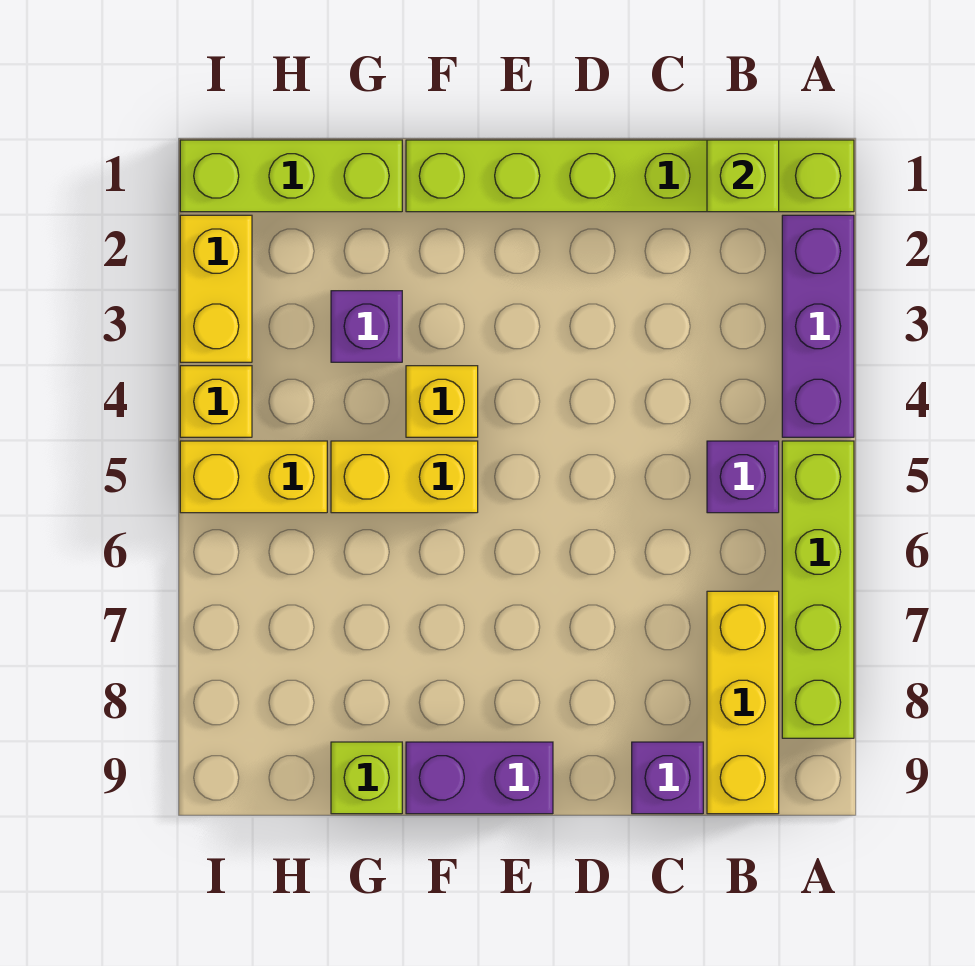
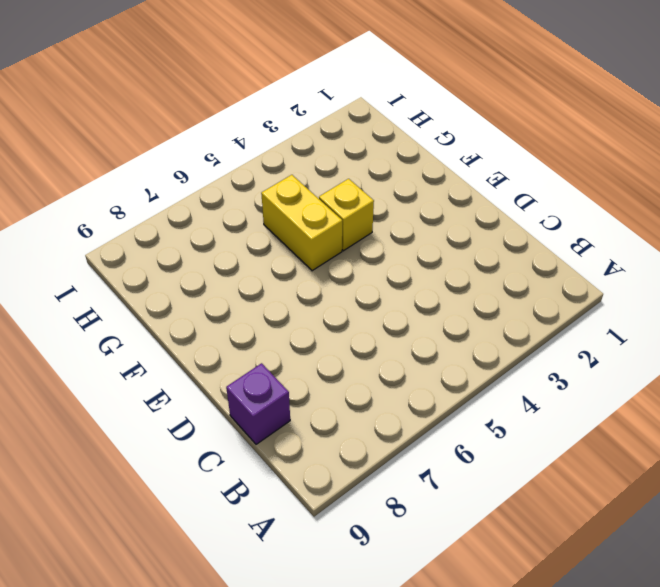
none -> lime 1x6 brick [406,140,854,212]
none -> purple 1x3 brick [782,215,854,437]
none -> lime 1x4 brick [782,441,854,738]

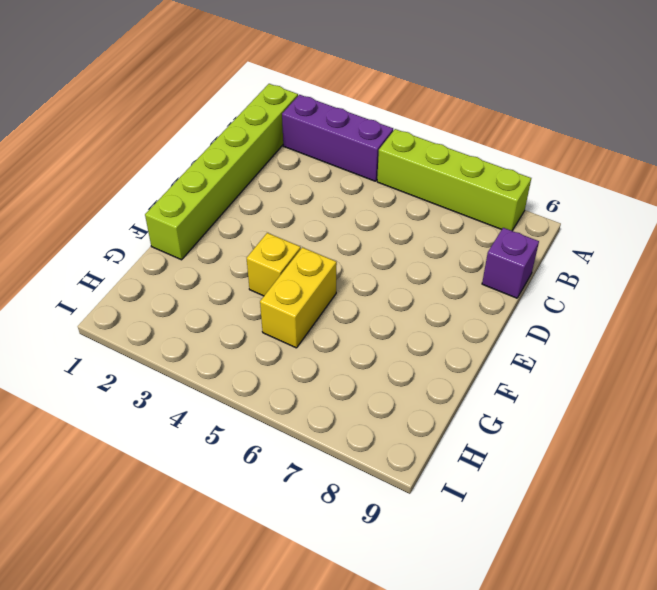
none -> purple 1x1 brick [707,441,779,513]
none -> yellow 1x3 brick [707,591,779,814]
none -> purple 1x2 brick [406,742,553,814]

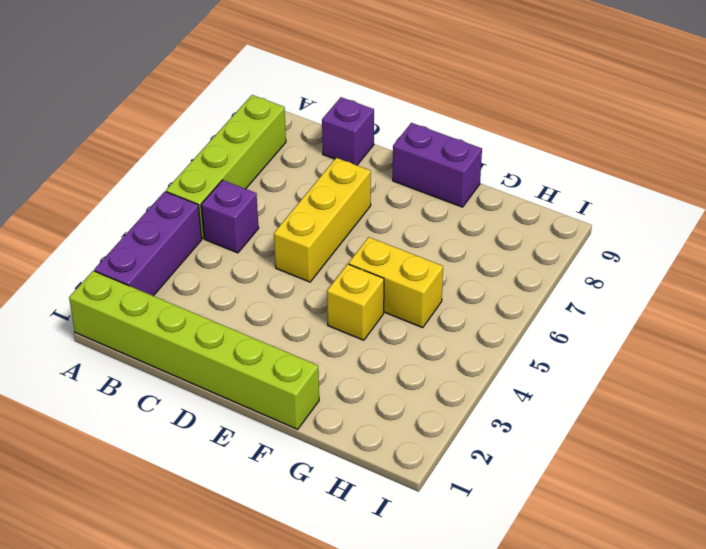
yellow 1x3 brick [274,158,371,282] -> yellow 1x3 brick moved to [707,591,779,814]
none -> lime 1x3 brick [180,140,402,212]
none -> purple 1x1 brick [331,291,402,362]
none -> lime 1x1 brick [331,742,402,814]

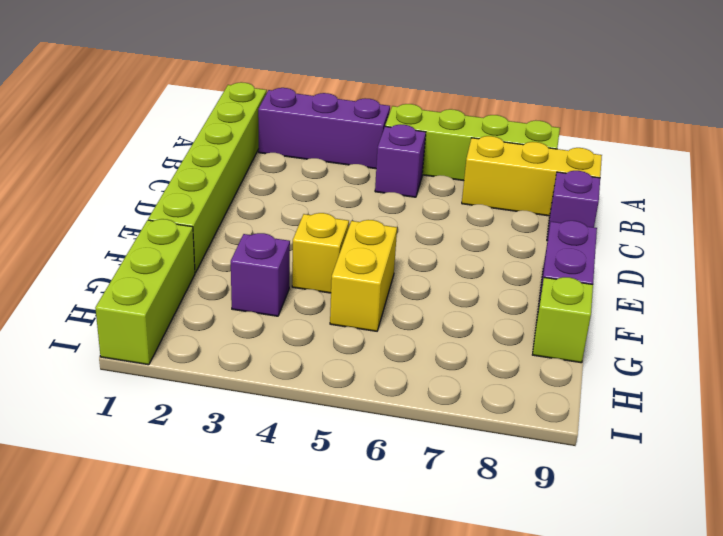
none -> yellow 1x2 brick [180,441,327,513]
none -> yellow 1x2 brick [180,215,252,362]
none -> yellow 1x1 brick [180,366,252,437]

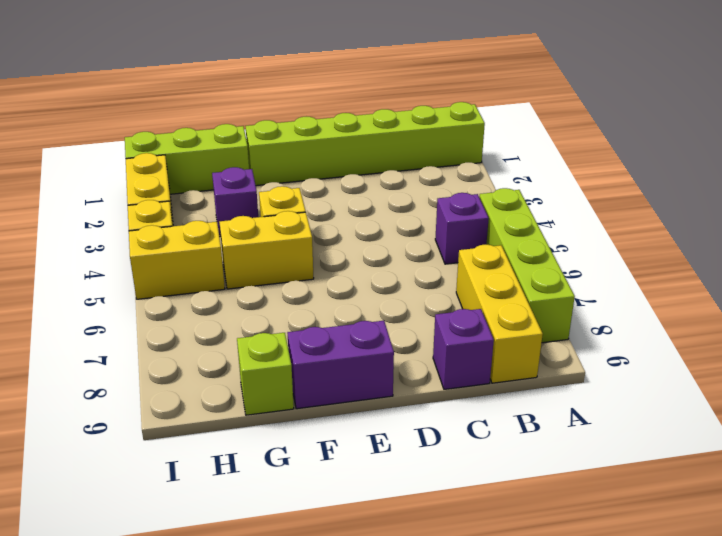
none -> purple 1x3 brick [782,215,854,437]
none -> lime 1x1 brick [707,140,779,212]

